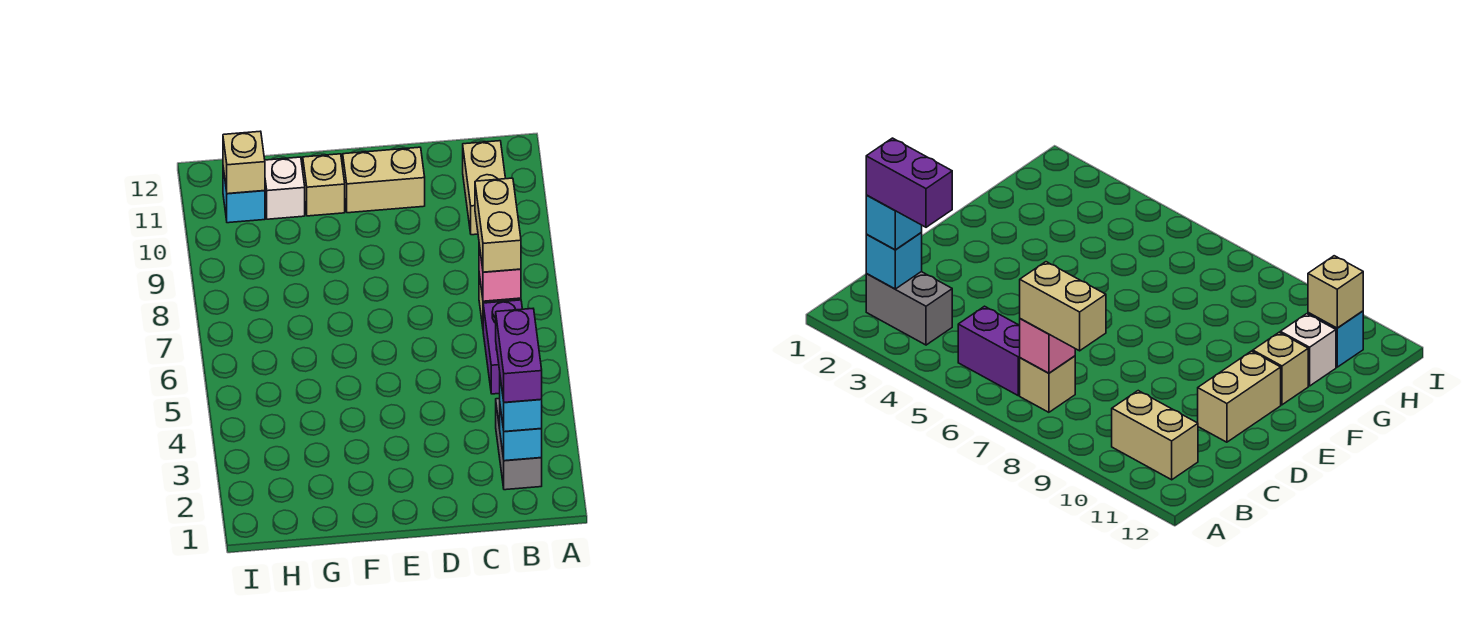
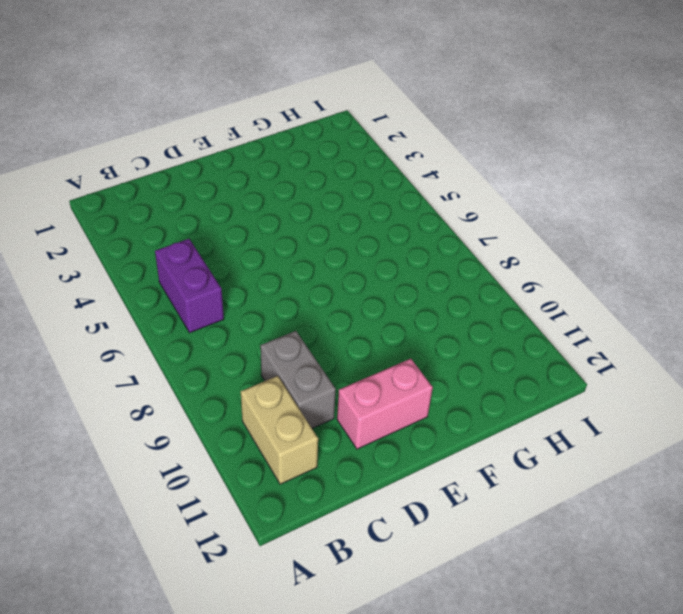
grey 1x2 brick [260,331,336,428] -> grey 1x2 brick moved to [496,398,542,490]
pink 1x2 brick [337,359,433,449] -> tan 1x2 brick [343,147,425,213]
none -> tan 1x1 brick [1020,356,1075,412]
none -> tan 1x1 brick [303,154,345,216]
none -> white 1x1 brick [265,157,305,219]

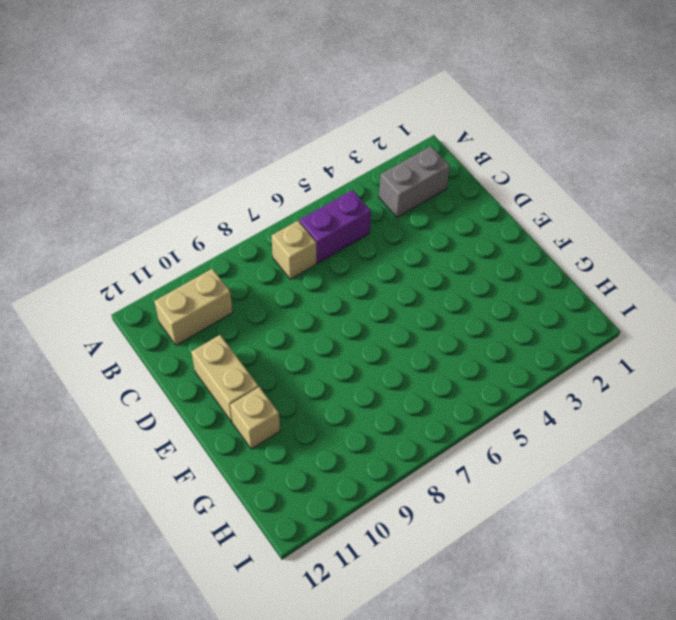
none -> white 1x1 brick [265,157,305,219]
none -> cyan 1x1 brick [223,168,265,223]
none -> cyan 1x1 brick [500,407,542,461]

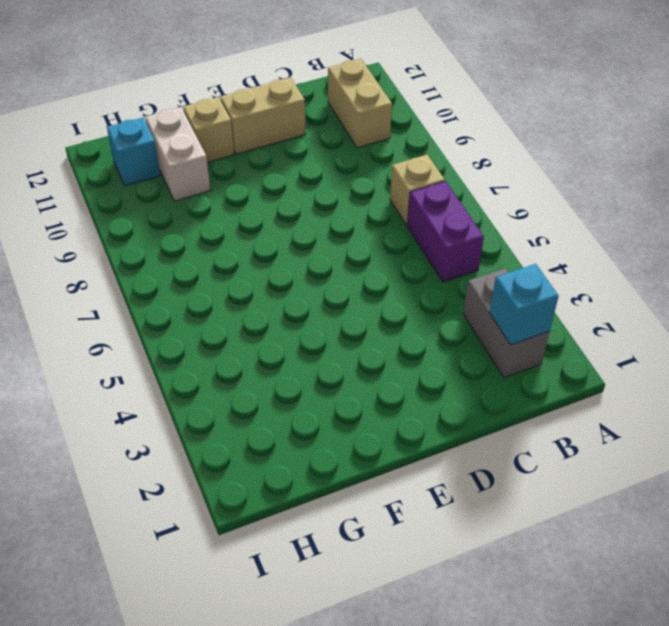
white 1x2 brick [145,107,210,201] -> white 1x1 brick [265,157,305,219]
none -> pink 1x1 brick [479,245,521,301]
none -> tan 1x1 brick [223,131,265,194]
none -> cyan 1x1 brick [500,378,542,432]

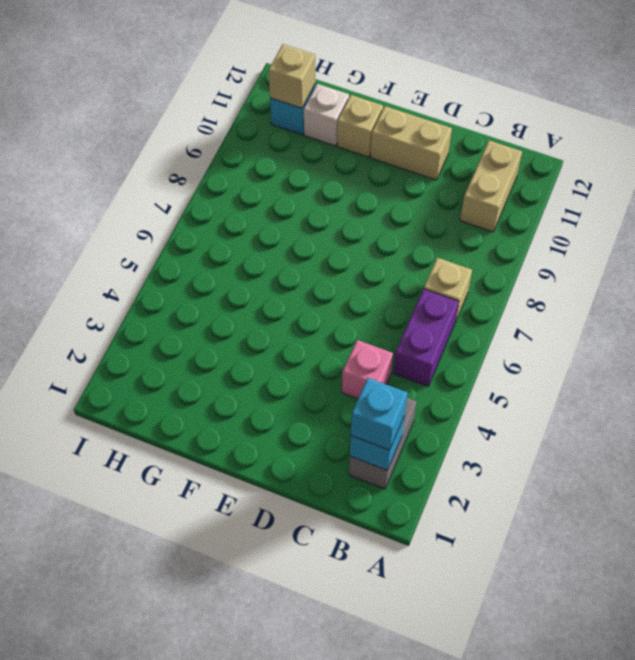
pink 1x1 brick [342,340,393,399] -> pink 1x1 brick moved to [479,245,521,301]
none -> tan 1x2 brick [475,178,521,272]
none -> purple 1x2 brick [496,309,542,402]

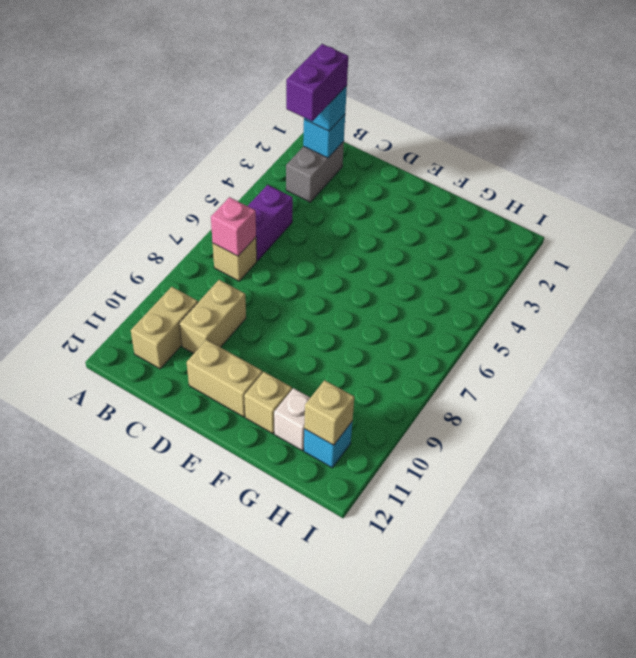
tan 1x2 brick [180,280,246,353] -> tan 1x2 brick moved to [475,178,521,272]

